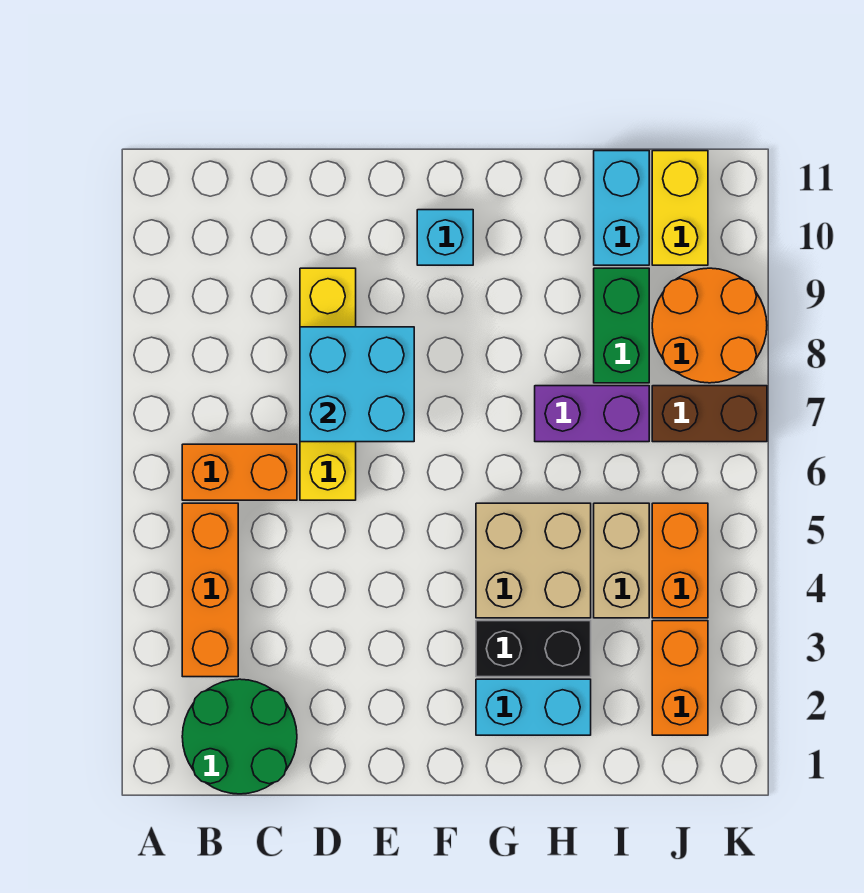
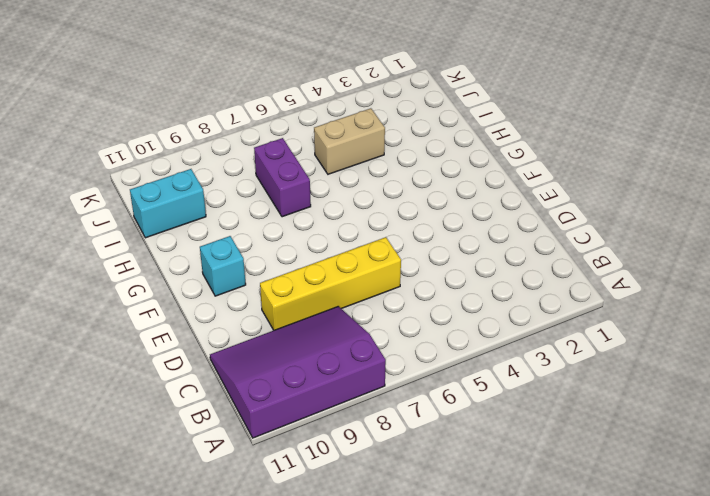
purple 3x4 slope [210,306,386,438] -> none
none -> green 2x2 round brick [182,679,297,794]
none -> orange 1x3 brick [182,503,238,677]
none -> orange 1x2 brick [182,444,297,500]

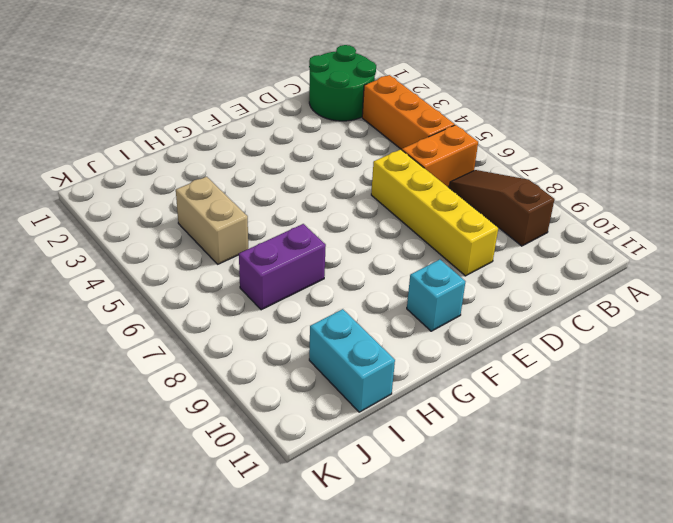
brown 1x3 slope [449,170,555,246] -> none
none -> cyan 1x2 brick [476,679,591,735]
none -> black 1x2 brick [476,621,591,677]
none -> tan 2x2 brick [476,503,591,618]

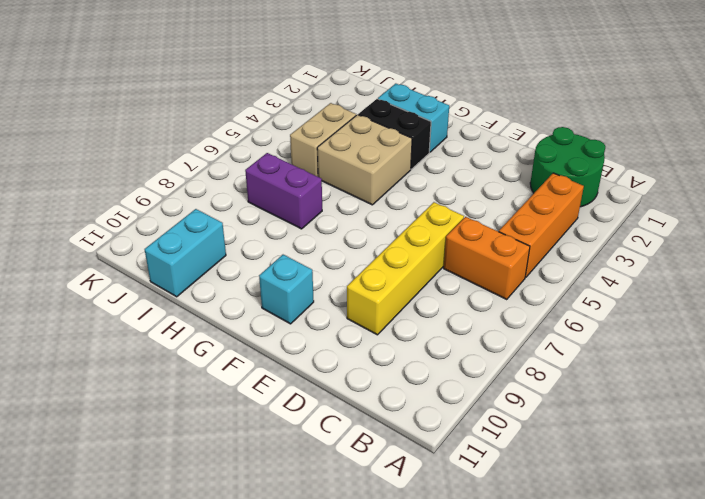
none -> green 1x2 brick [594,268,649,383]
none -> orange 1x2 brick [652,621,708,735]
none -> orange 1x2 brick [652,503,708,618]

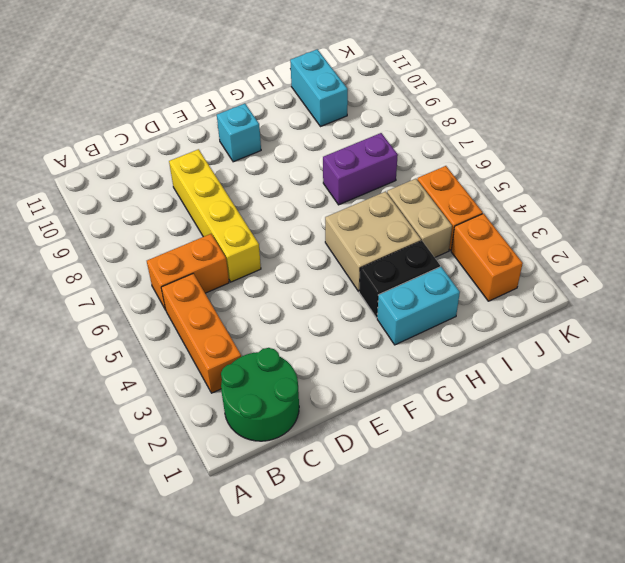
none -> green 1x2 brick [594,268,649,383]
none -> brown 1x2 brick [652,386,767,442]
none -> orange 2x2 round brick [652,268,767,383]

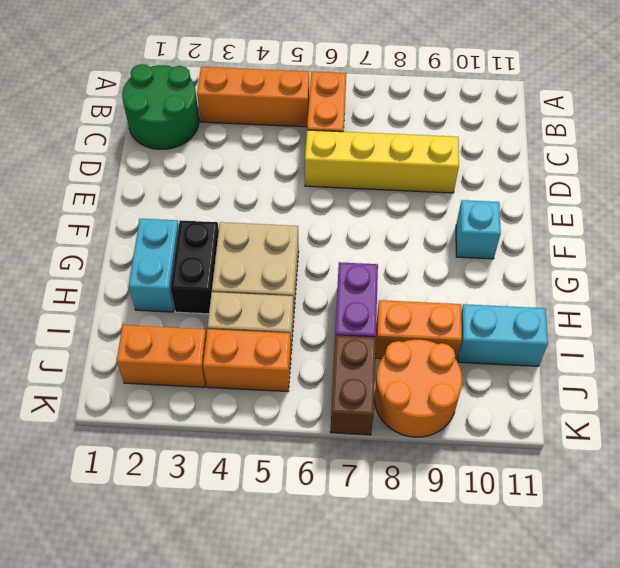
orange 1x2 brick [375,300,462,360] -> green 1x2 brick [594,268,649,383]
none -> yellow 1x2 brick [652,151,708,265]
none -> cyan 2x2 brick [300,327,414,442]

